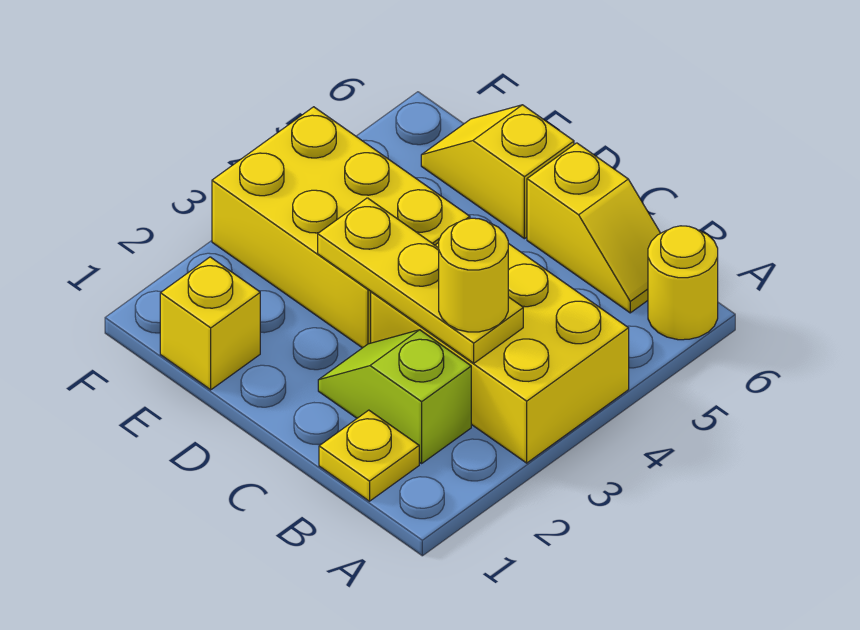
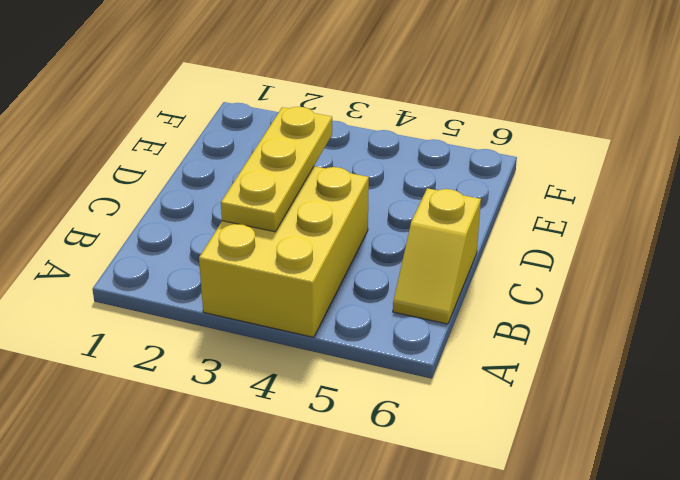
none -> yellow 1x1 round brick [648,226,718,340]
none -> yellow 1x1 plate [319,410,419,501]

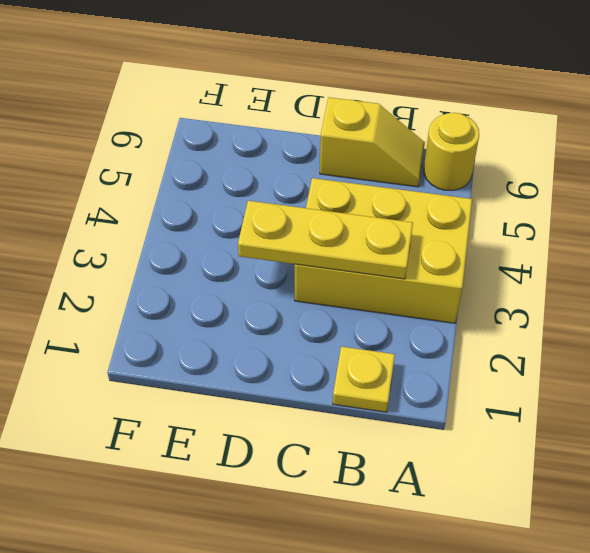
none -> lime 1x2 slope [318,330,471,463]
none -> yellow 2x3 brick [212,107,470,348]

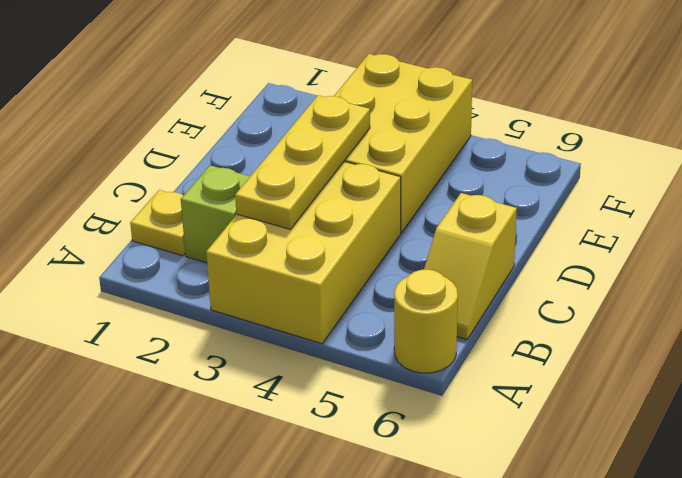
none -> yellow 1x2 slope [421,105,574,239]
none -> yellow 1x1 brick [160,257,260,390]

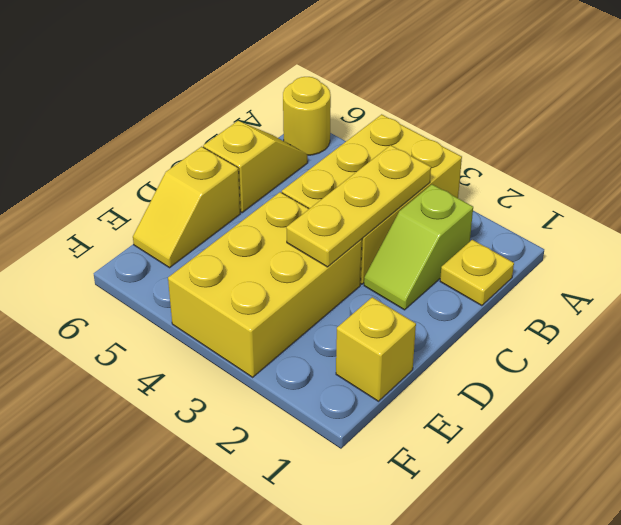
none -> yellow 1x1 round brick [439,218,508,332]

